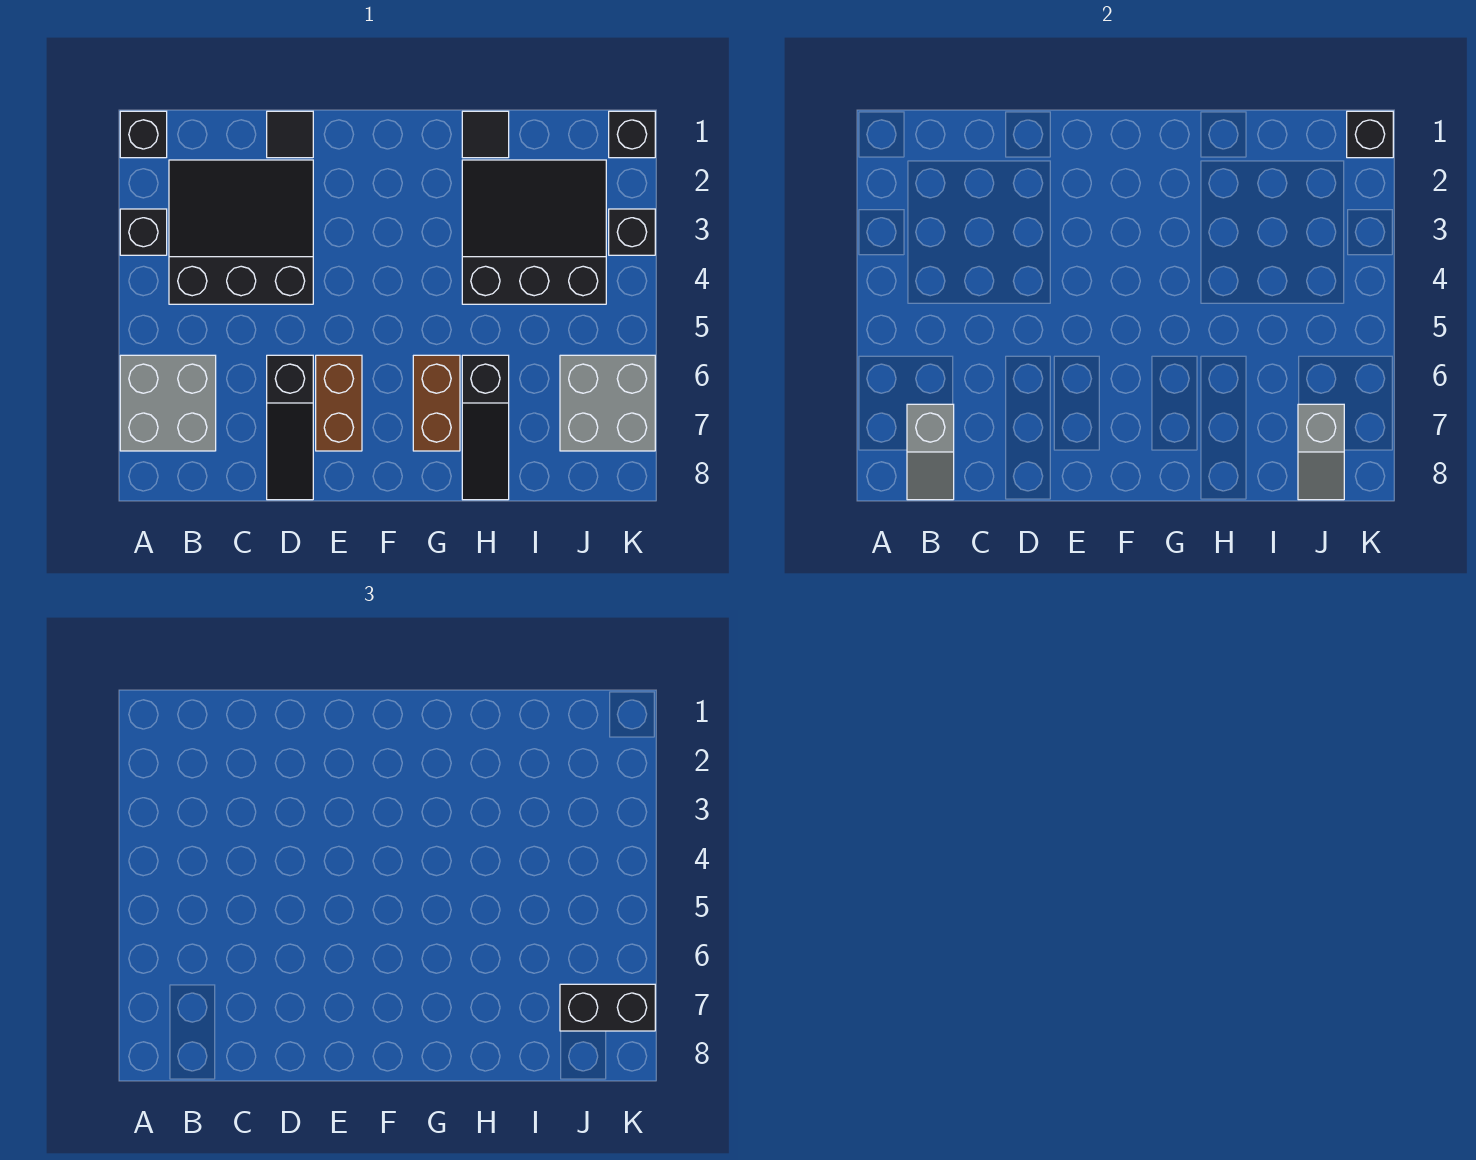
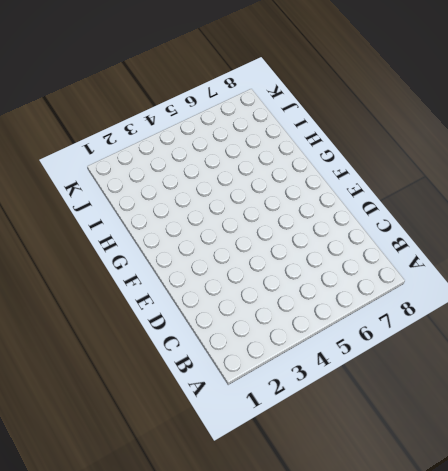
none -> black 1x1 brick [120,111,167,158]
none -> black 1x1 brick [120,209,167,255]
none -> grey 2x2 brick [120,355,216,451]

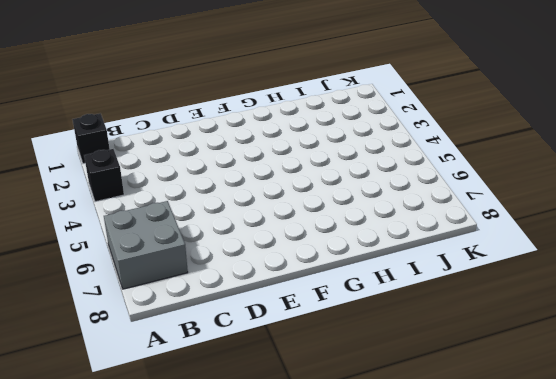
none -> black 3x3 slope [169,160,313,304]
none -> black 1x1 tile [267,111,313,158]
none -> black 1x3 slope [267,355,313,500]

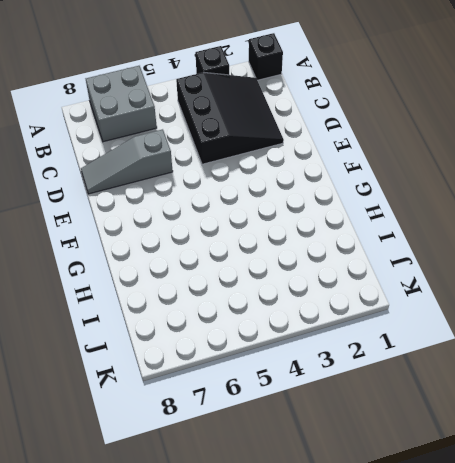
grey 1x3 slope [81,129,173,194] -> black 1x3 slope [267,355,313,500]
none -> black 1x1 tile [267,111,313,158]
none -> brown 1x2 brick [316,355,362,451]
none -> brown 1x2 brick [413,355,460,451]

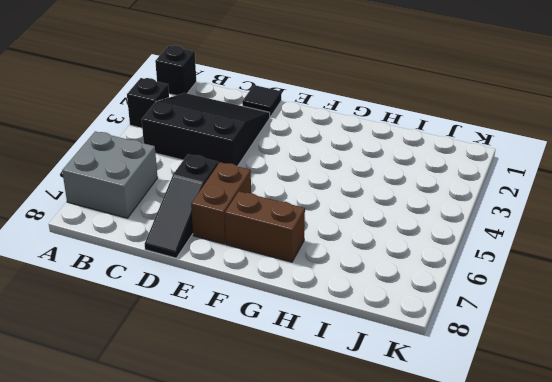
brown 1x2 brick [225,191,305,262] -> brown 1x2 brick turned to [413,355,460,451]
none -> black 1x1 tile [462,111,509,158]
none -> black 3x3 slope [462,160,606,304]
none -> black 1x3 slope [462,355,509,500]

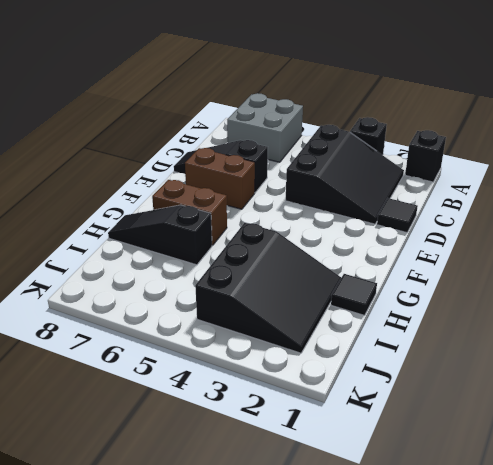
none -> grey 2x2 brick [560,355,655,451]
none -> black 1x1 brick [609,111,655,158]
none -> black 1x1 brick [609,209,655,255]

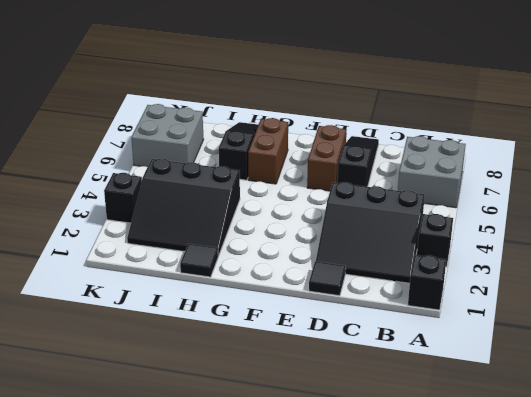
none -> black 1x1 brick [609,111,655,158]
none -> grey 1x2 slope [907,404,954,500]
none -> grey 1x2 slope [1298,404,1344,500]

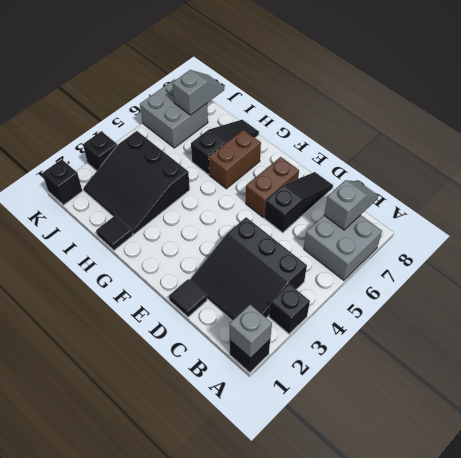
grey 1x1 brick [230,305,272,358] -> none
none -> black 1x1 brick [1347,111,1393,158]
none -> black 1x2 brick [560,984,655,1031]

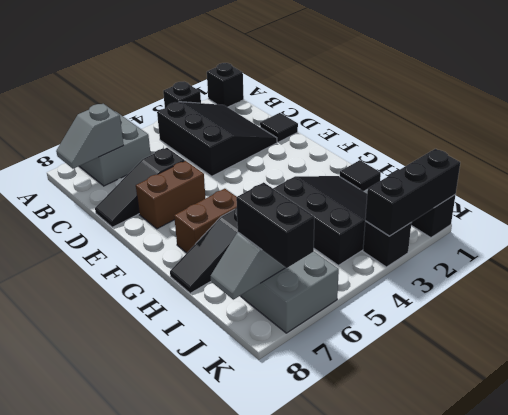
black 1x3 brick [365,149,460,236] -> black 1x1 brick [1347,111,1393,158]

